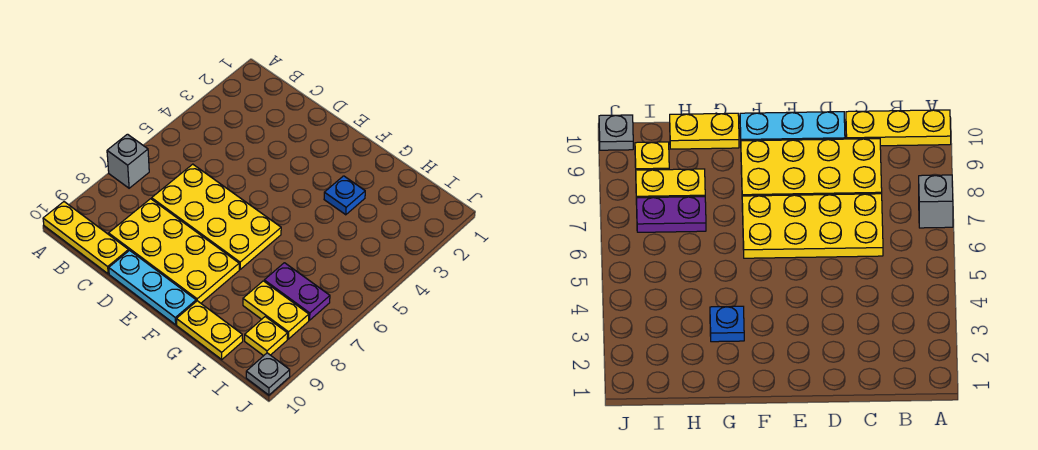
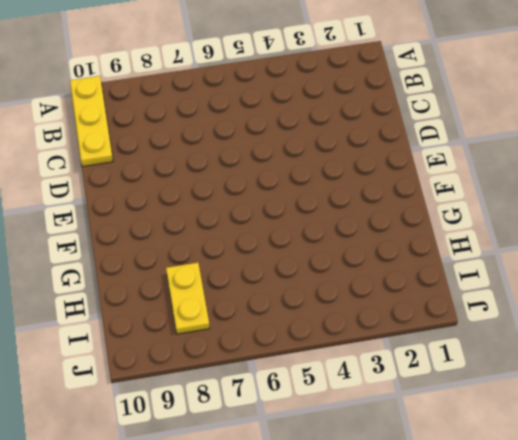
none -> grey 1x1 brick [107,134,149,188]
none -> yellow 2x4 plate [152,164,281,269]

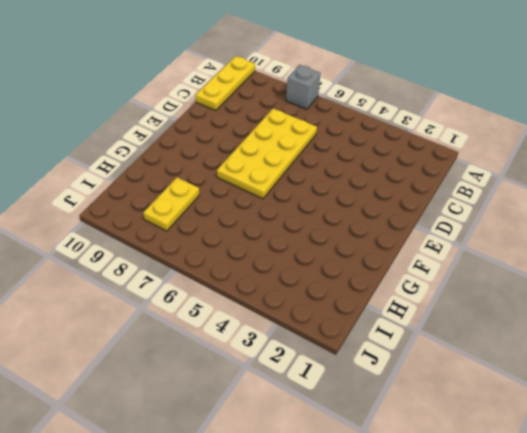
none -> yellow 2x4 plate [109,199,239,303]
none -> cyan 1x3 plate [109,250,196,325]

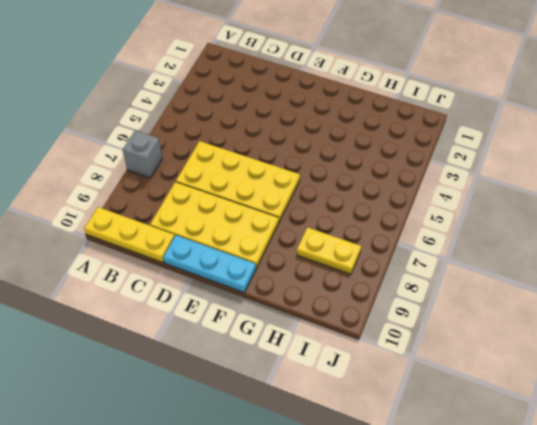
none -> blue 1x1 plate [324,176,365,215]
none -> yellow 1x2 plate [176,301,243,359]

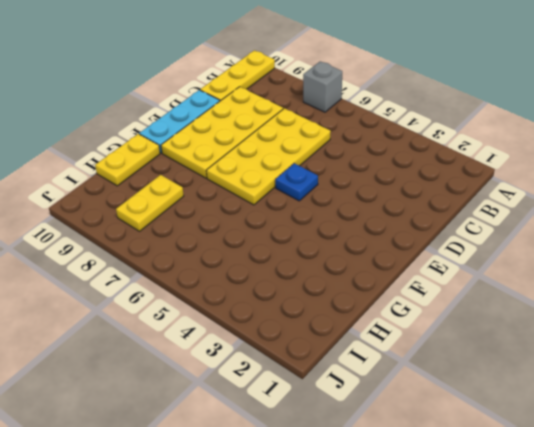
blue 1x1 plate [275,163,318,201] -> blue 1x1 plate moved to [324,176,365,215]
none -> purple 1x2 plate [264,263,330,320]
none -> yellow 1x1 plate [245,317,288,356]

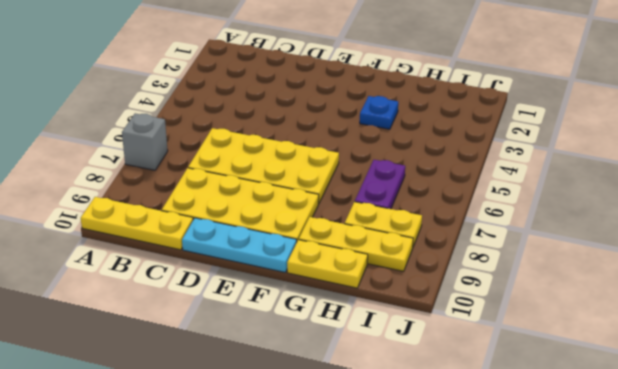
yellow 1x3 plate [299,217,413,271] -> yellow 1x1 plate [245,317,288,356]
purple 1x2 plate [355,160,405,209] -> purple 1x2 plate turned to [264,263,330,320]
none -> grey 1x1 plate [246,353,290,395]

